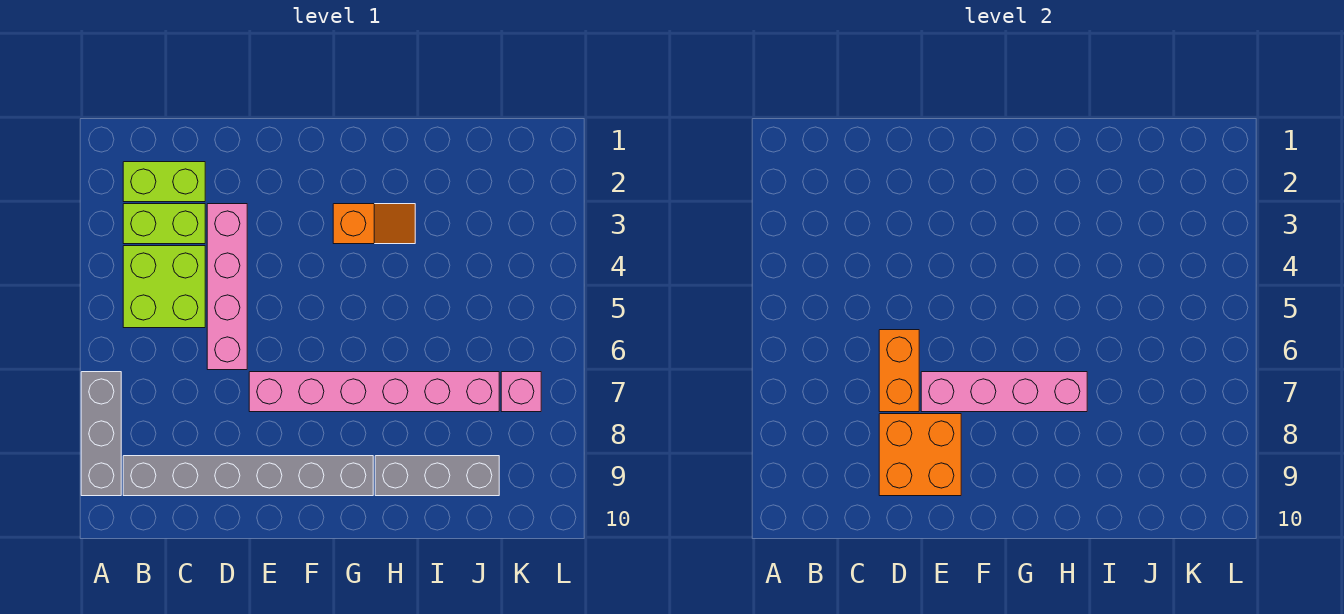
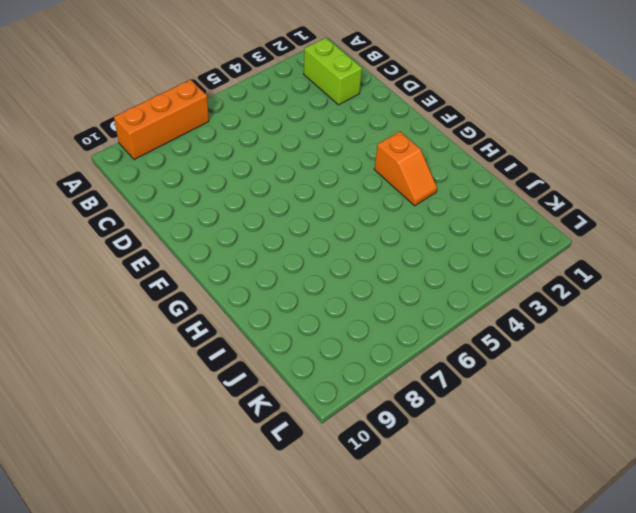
orange 1x3 brick [114,80,209,160] -> grey 1x3 brick [81,372,121,496]
none -> lime 1x2 brick [123,204,205,244]
none -> lime 2x2 brick [123,246,205,328]
none -> grey 1x6 brick [123,456,373,496]

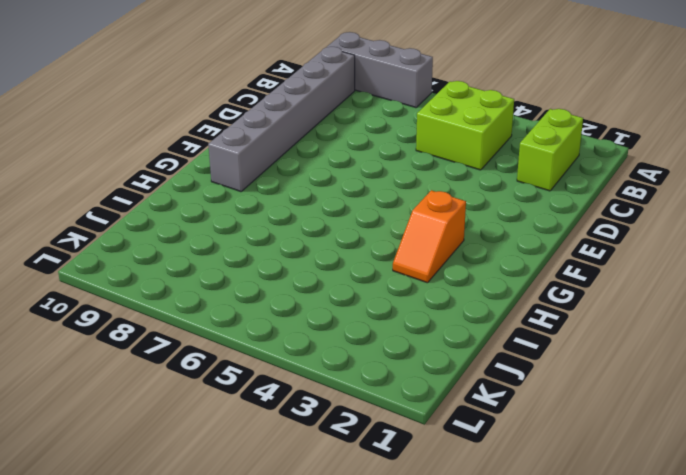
none -> lime 1x2 brick [123,204,205,244]
none -> pink 1x4 brick [207,204,247,370]
none -> pink 1x6 brick [249,372,499,412]

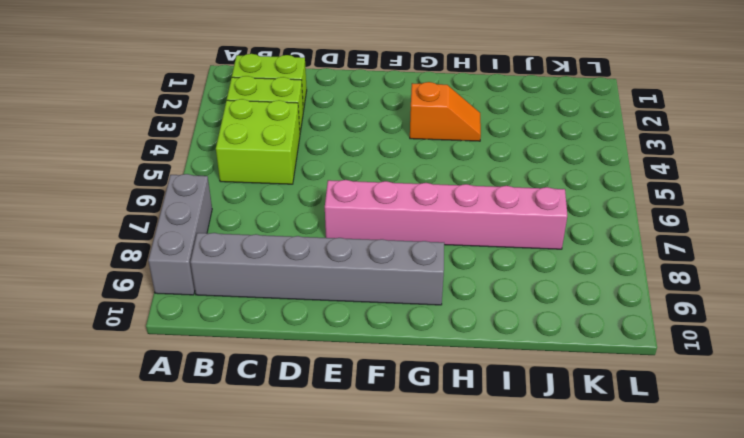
none -> pink 1x4 brick [207,204,247,370]
none -> grey 1x3 brick [375,456,499,496]
none -> pink 1x1 brick [501,372,541,412]

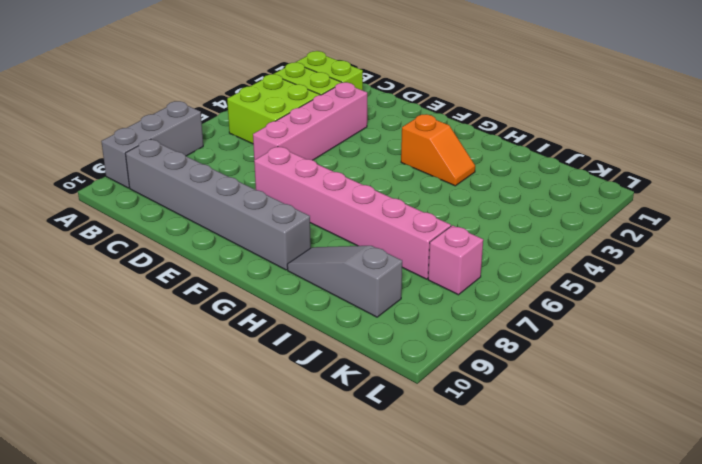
grey 1x3 slope [287,246,402,317] -> grey 1x3 brick [375,456,499,496]
none -> orange 1x2 brick [879,330,919,412]
none -> orange 2x2 brick [879,414,961,496]
none -> pink 1x4 brick [921,372,1087,412]

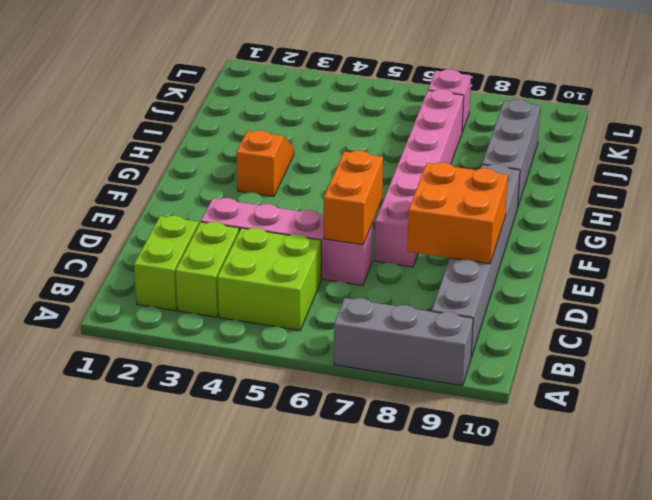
orange 1x2 brick [324,151,383,245] -> orange 1x2 brick turned to [879,330,919,412]
none -> pink 1x4 brick [921,372,1087,412]

